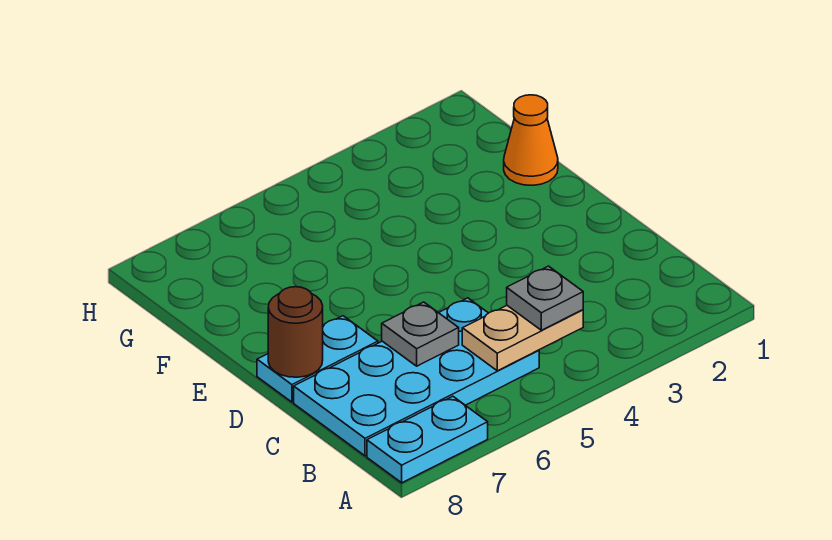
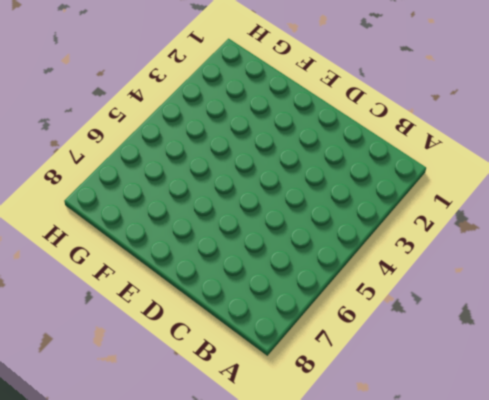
none -> cyan 1x2 plate [367,396,488,483]
none -> cyan 2x4 plate [294,298,539,456]

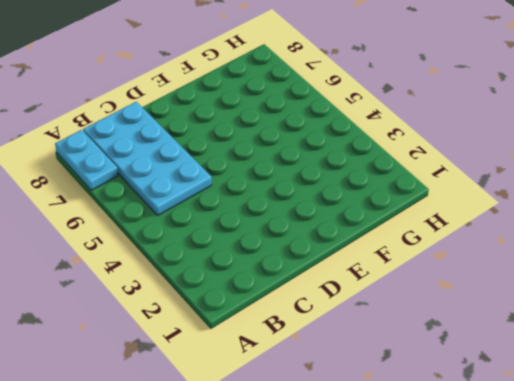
none -> cyan 1x2 plate [257,316,378,402]
none -> orange 1x1 cone [504,95,558,185]

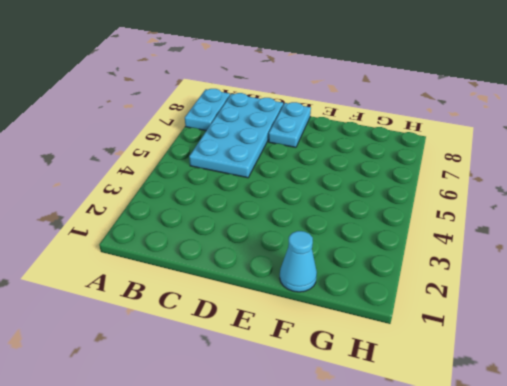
cyan 1x1 cone [280,231,317,292] -> orange 1x1 cone [504,95,558,185]
none -> tan 1x2 plate [462,305,583,371]
none -> grey 1x1 plate [382,302,459,366]

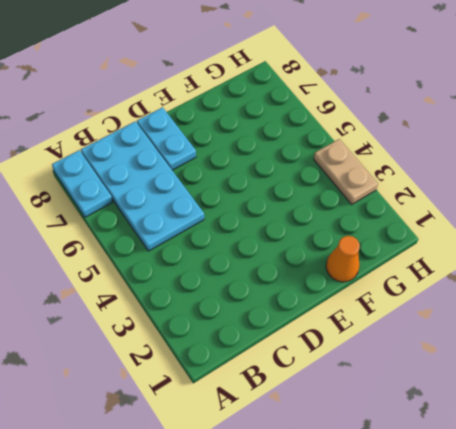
tan 1x2 plate [314,139,378,204] -> tan 1x2 plate moved to [462,305,583,371]
none -> grey 1x1 plate [382,302,459,366]
none -> brown 1x1 round brick [268,287,323,377]

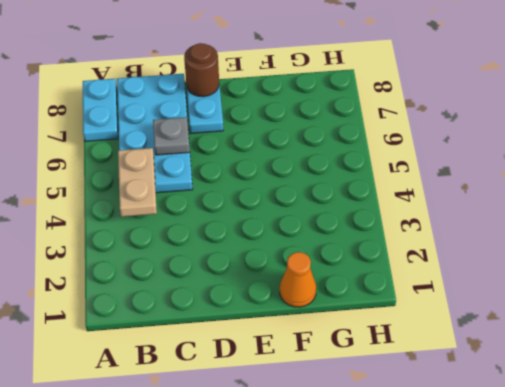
none -> grey 1x1 plate [507,266,583,330]

